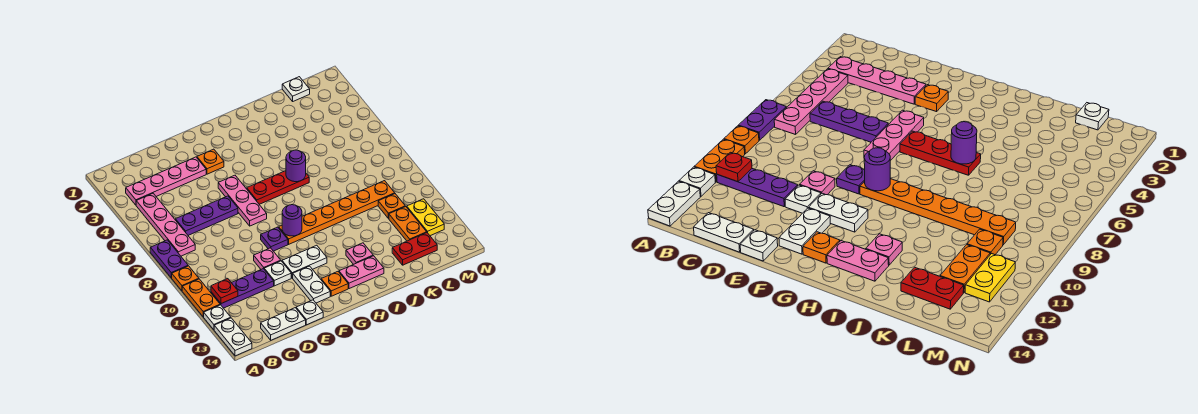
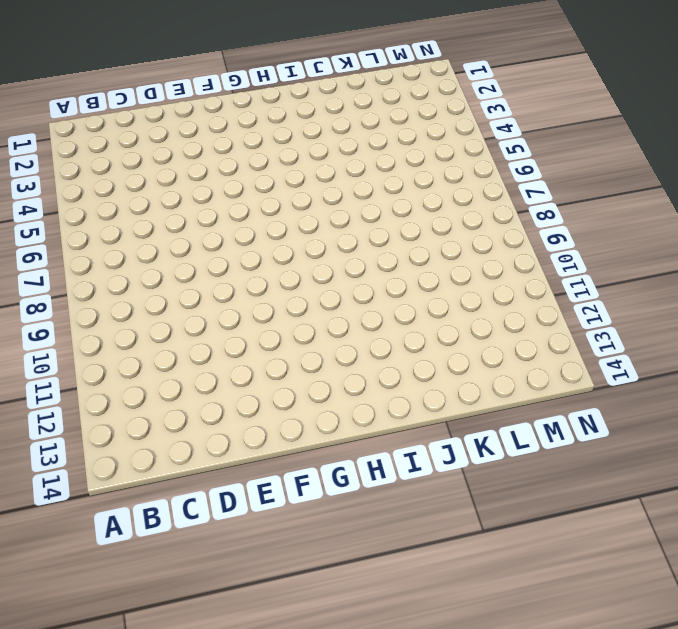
none -> purple 1x2 plate [150,240,188,278]
none -> orange 1x1 plate [172,266,199,291]
none -> orange 1x2 plate [182,279,220,317]
none -> white 1x1 plate [204,305,231,330]

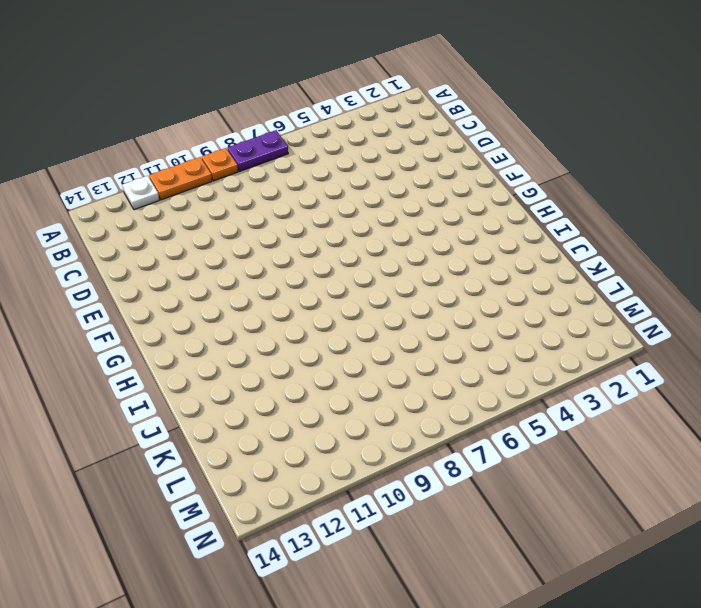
none -> white 1x2 plate [214,318,252,356]
none -> pink 1x4 plate [126,157,206,205]
none -> pink 1x4 plate [136,193,195,256]
none -> purple 1x3 plate [211,269,274,308]

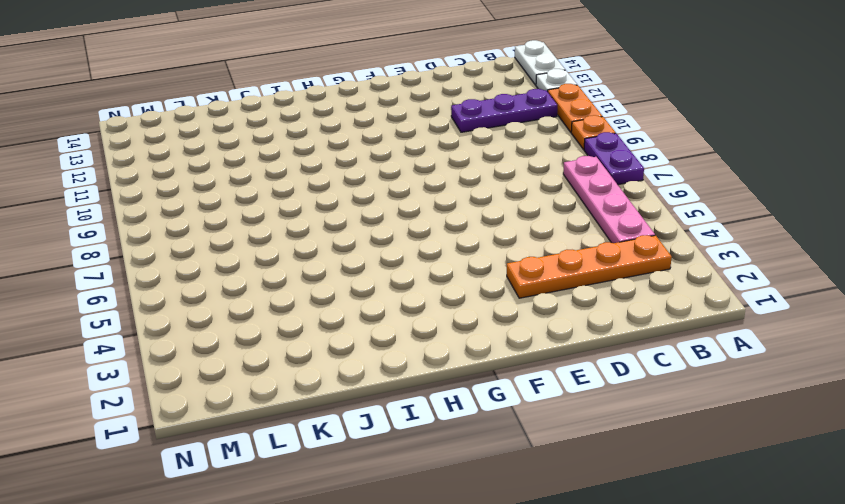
orange 1x4 plate [507,235,672,298] -> pink 1x4 plate [126,157,206,205]
none -> purple 1x3 plate [175,196,238,235]
none -> white 1x2 plate [261,308,306,340]
none -> pink 1x1 plate [254,248,281,269]
none -> white 1x1 plate [264,261,291,286]

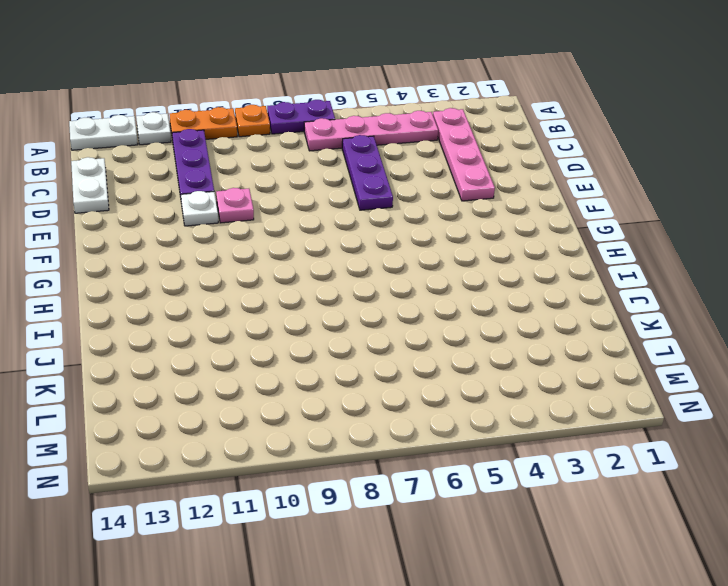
none -> white 1x1 plate [296,300,323,325]
none -> orange 1x1 plate [197,149,224,174]
none -> pink 1x3 plate [218,175,267,226]
none -> purple 1x1 plate [261,227,288,251]

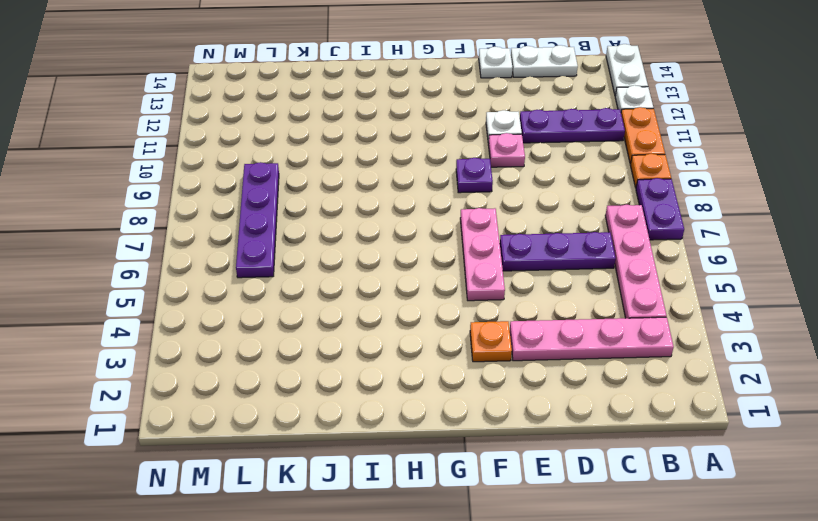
purple 1x4 plate [236,162,279,278] -> orange 1x6 plate [279,181,395,244]
none -> white 1x2 plate [282,245,327,278]
none -> white 1x2 plate [293,266,330,303]
none -> red 1x3 plate [247,171,309,204]
none -> orange 1x1 plate [321,272,348,296]

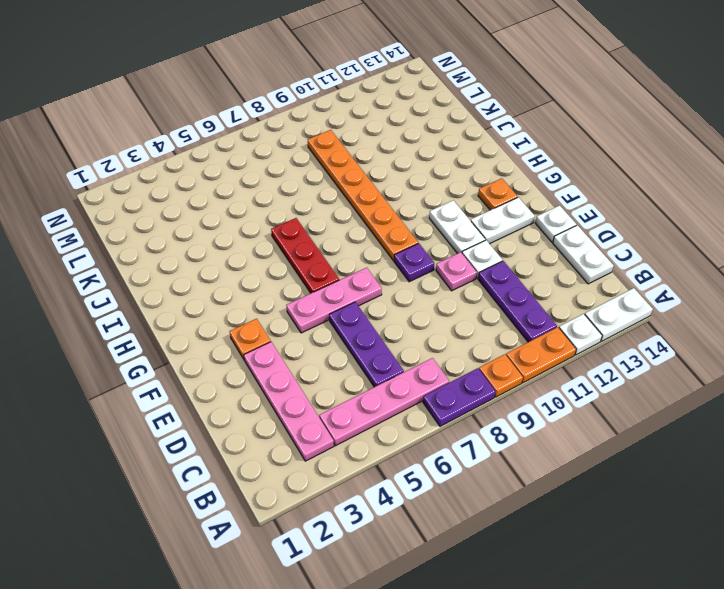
none -> pink 1x2 plate [339,256,384,289]
none -> pink 1x1 plate [346,243,373,265]
none -> red 1x2 plate [392,233,437,265]
none -> white 1x1 plate [282,77,310,101]

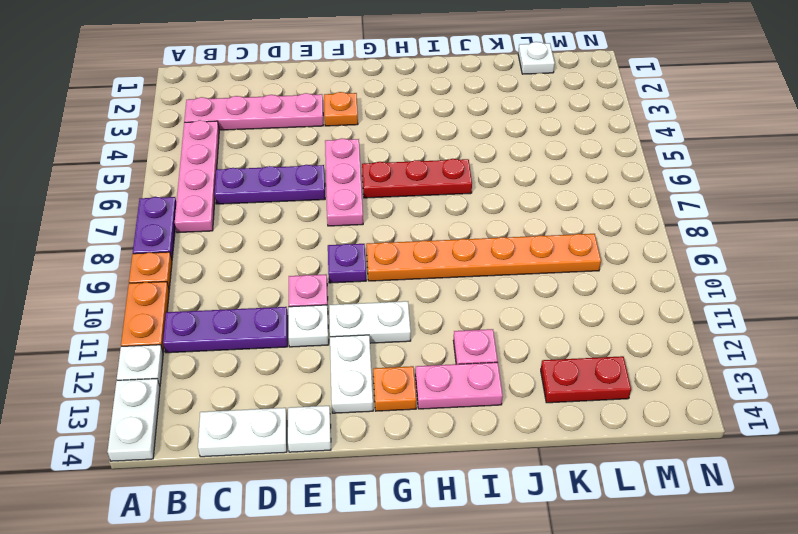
none -> orange 1x1 plate [378,194,405,219]
none -> orange 1x2 plate [389,206,427,241]
none -> yellow 1x2 plate [407,199,444,236]
none -> red 1x1 plate [211,279,238,303]

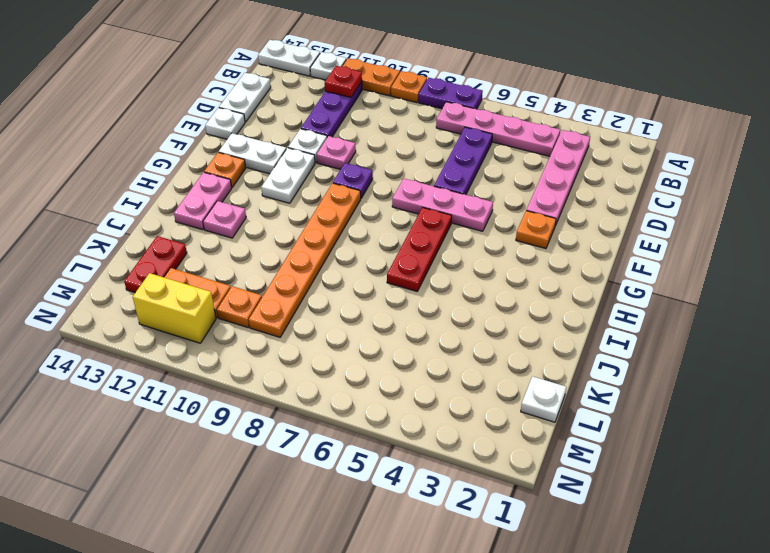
yellow 1x2 brick [133,273,216,343] -> yellow 1x2 plate [407,199,444,236]
none -> purple 1x1 round brick [282,205,302,236]
none -> purple 1x1 round brick [286,150,306,182]

